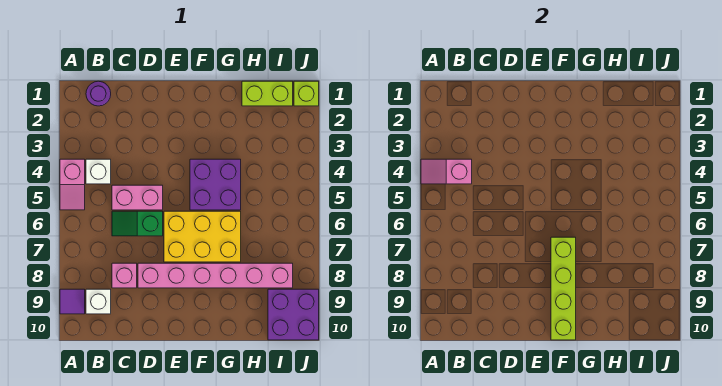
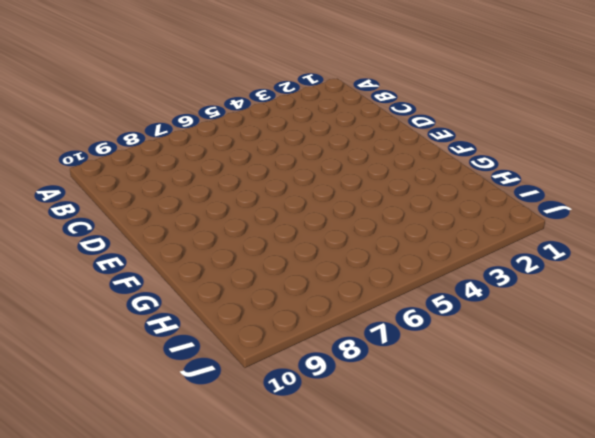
none -> pink 1x2 slope [60,159,85,210]
none -> purple 1x1 tile [60,289,85,314]
none -> purple 1x1 round brick [86,81,111,106]

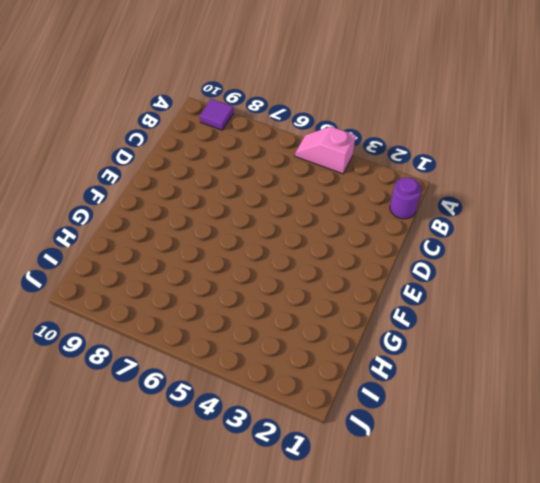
none -> white 1x1 brick [86,159,111,184]
none -> white 1x1 brick [86,289,111,314]
none -> pink 1x2 brick [112,185,163,210]

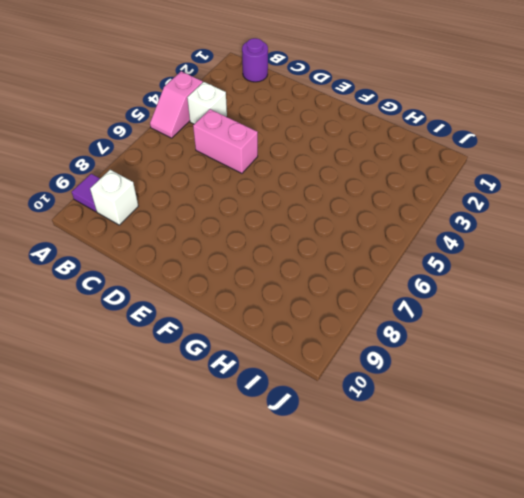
none -> green 1x2 slope [112,211,163,236]
none -> pink 1x1 brick [112,263,137,288]
none -> pink 1x6 brick [138,263,293,288]

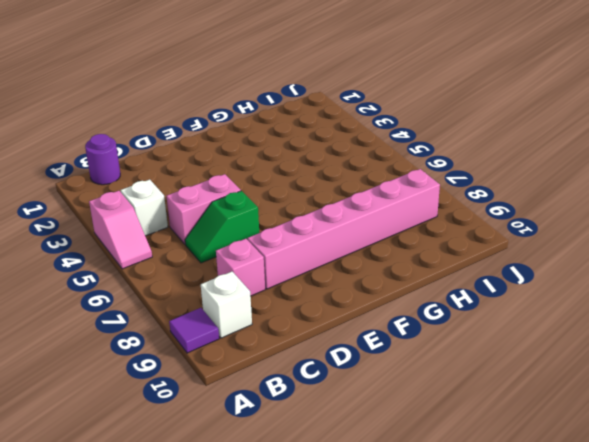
none -> yellow 2x3 brick [164,211,241,262]
none -> purple 2x2 brick [190,159,241,210]
none -> lime 1x2 brick [242,81,293,106]

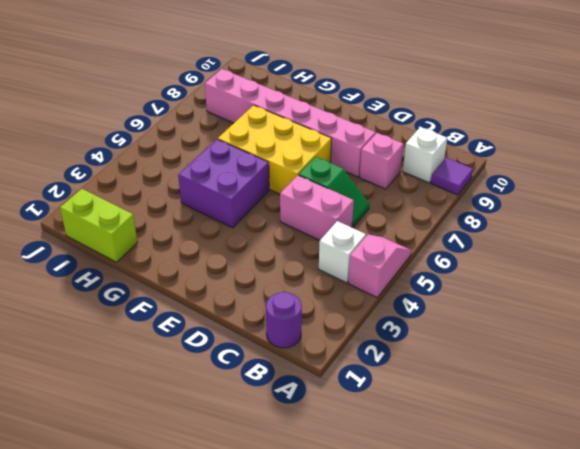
none -> purple 2x2 brick [268,289,319,340]
none -> lime 1x1 brick [294,81,319,106]
none -> pink 1x2 slope [421,159,472,184]

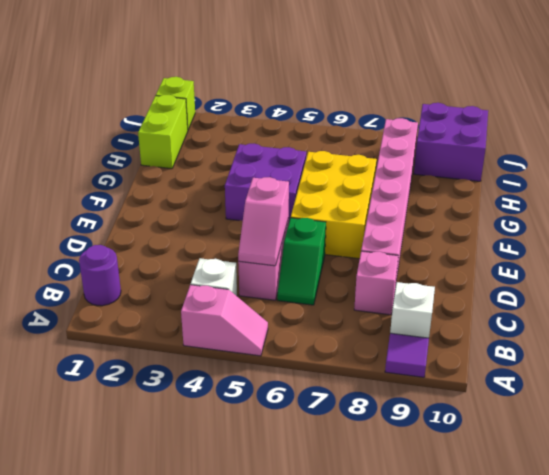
pink 1x2 slope [238,177,289,266] -> pink 1x2 slope moved to [421,159,472,184]
none -> lime 1x4 brick [551,237,576,340]

